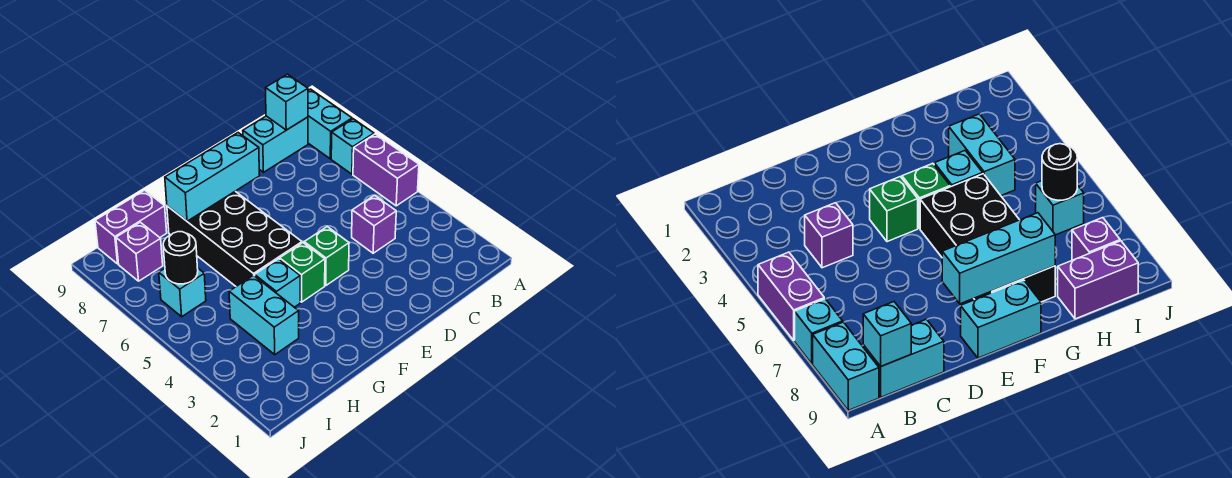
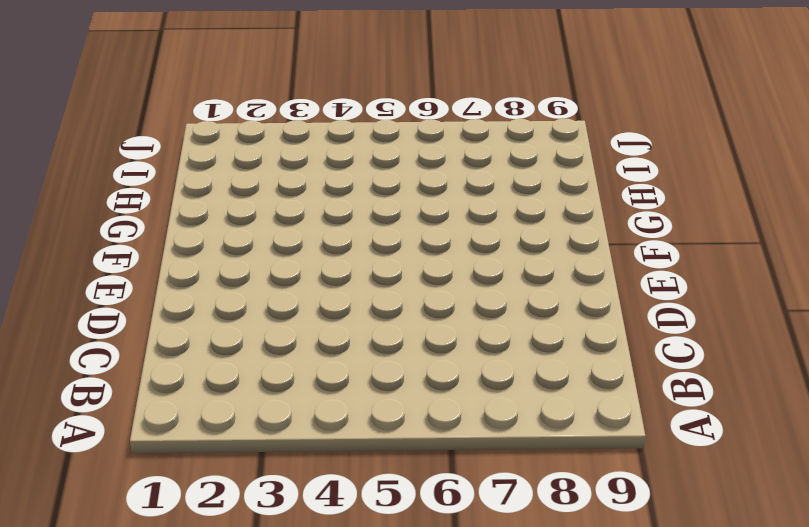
none -> purple 1x2 brick [353,134,419,206]
none -> cyan 1x1 brick [331,119,374,174]
none -> cyan 1x2 brick [308,89,352,159]

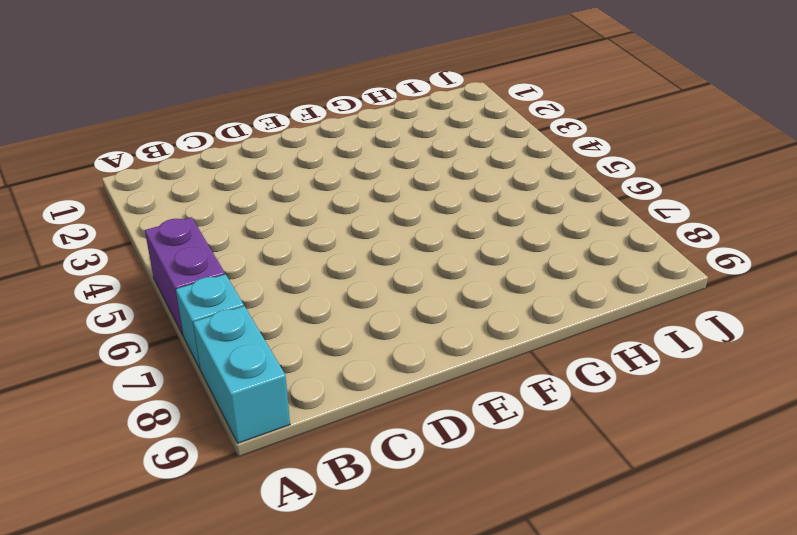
none -> cyan 1x2 brick [243,116,308,172]
none -> purple 1x1 brick [352,195,396,253]
none -> green 1x1 brick [304,227,349,286]

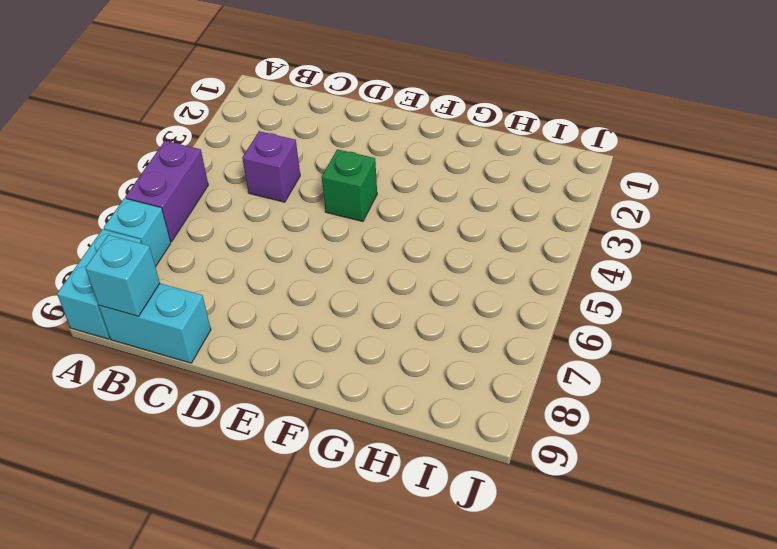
none -> cyan 1x2 brick [961,280,1041,358]
none -> green 1x1 brick [280,243,325,302]
none -> black 2x4 brick [167,191,302,286]

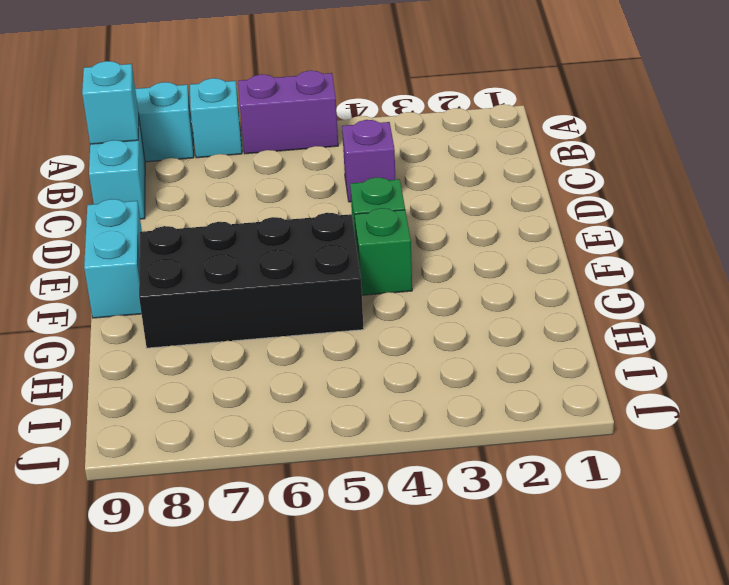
none -> cyan 1x1 brick [255,259,300,307]
none -> cyan 1x2 brick [229,275,299,355]
none -> purple 1x2 brick [95,190,167,264]

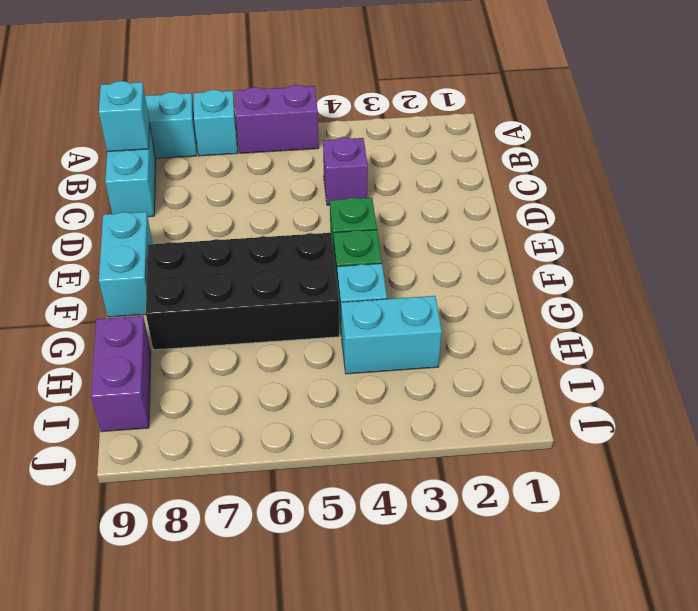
none -> cyan 1x1 brick [159,269,206,317]
none -> purple 1x1 brick [116,222,163,281]
none -> cyan 1x3 brick [165,133,260,221]

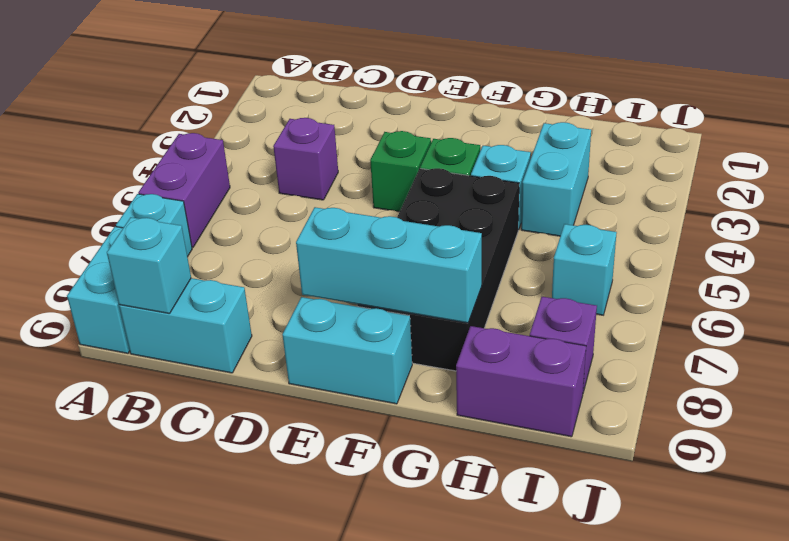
none -> black 1x1 round brick [163,232,198,284]

